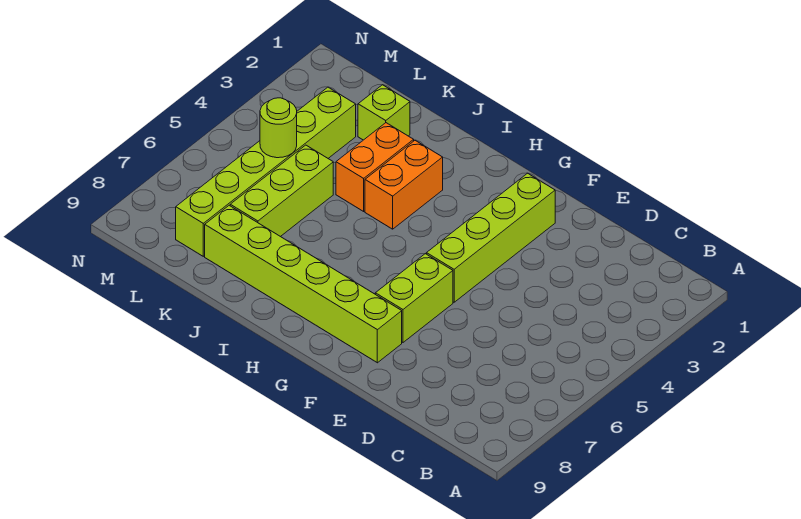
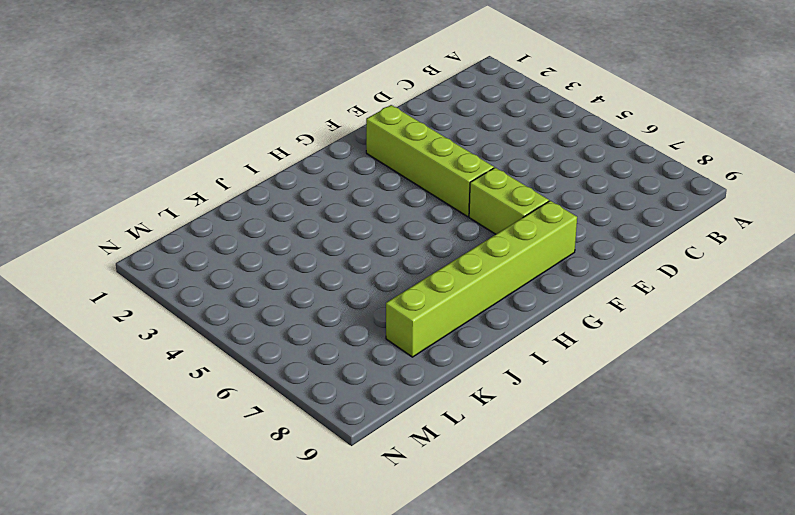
none -> orange 1x2 brick [365,141,443,229]
none -> orange 1x2 brick [336,123,414,211]

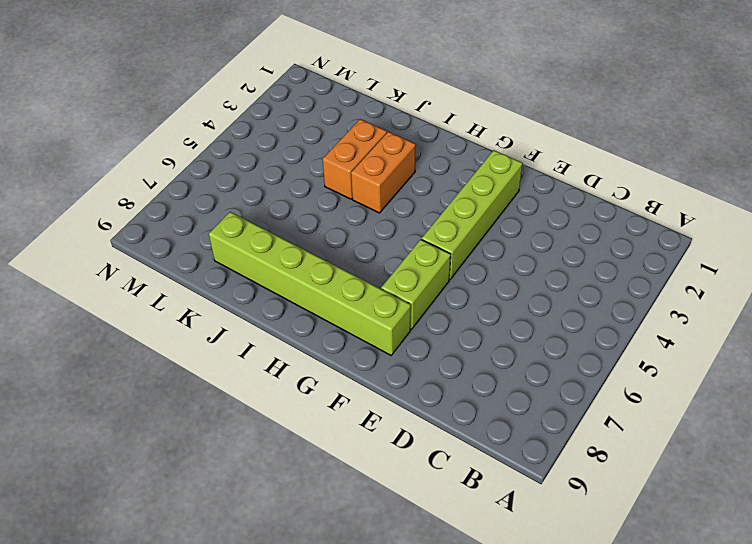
none -> lime 1x1 brick [358,85,410,140]
none -> lime 1x3 brick [230,145,333,237]

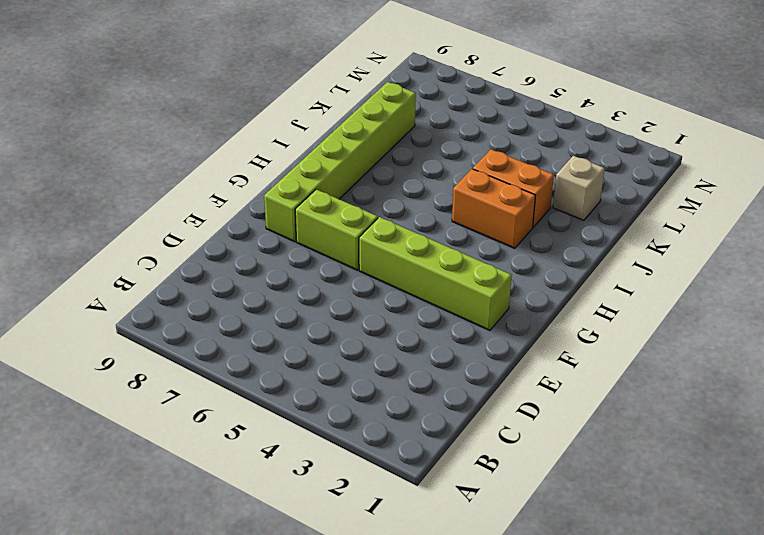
tan 1x1 brick [553,156,604,220] -> lime 1x1 brick [358,85,410,140]
none -> lime 1x3 brick [230,145,333,237]
none -> lime 1x6 brick [176,87,356,256]

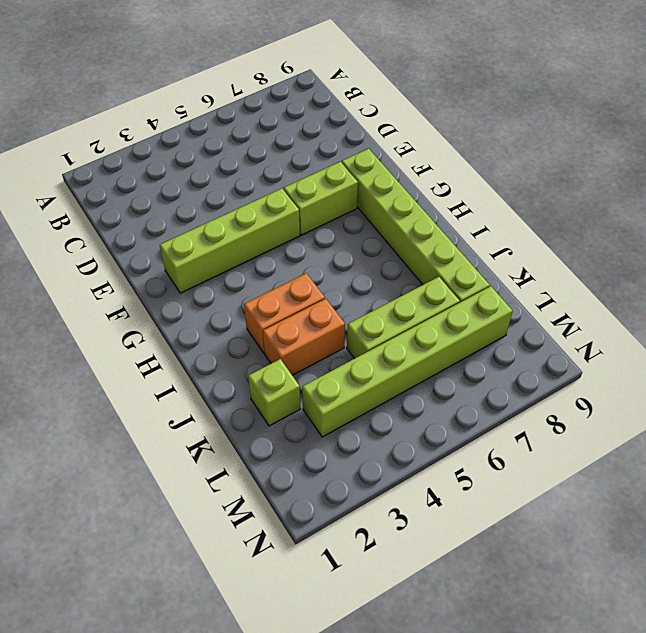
none -> lime 1x1 round brick [260,98,297,158]

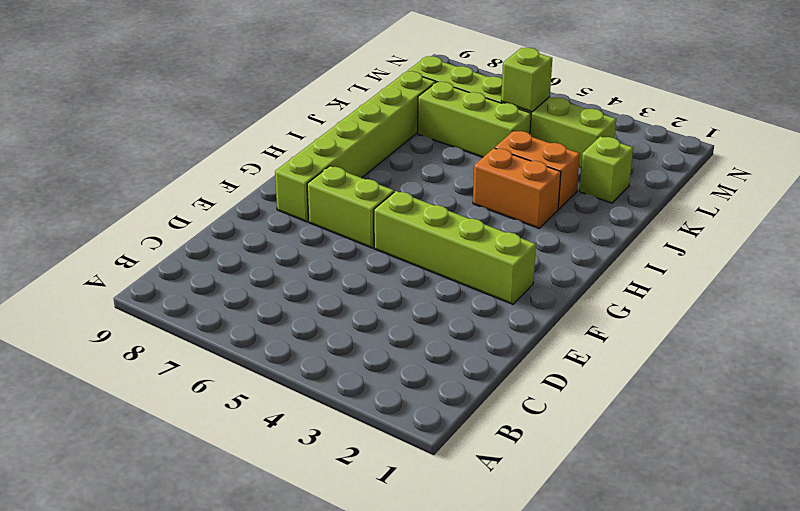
lime 1x1 brick [501,48,552,112] -> lime 1x1 round brick [260,98,297,158]

